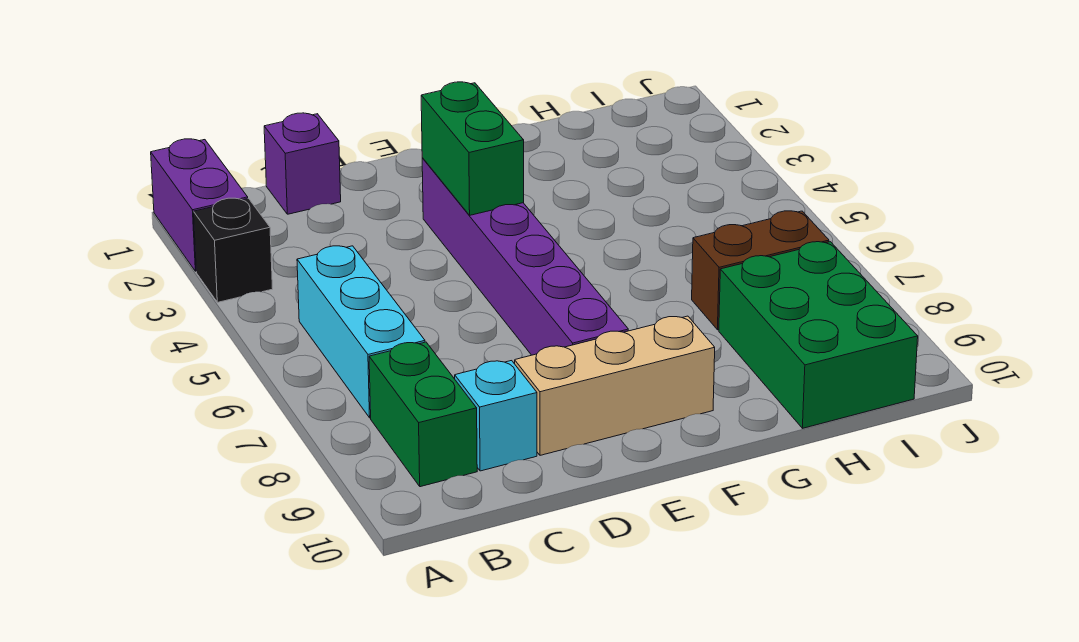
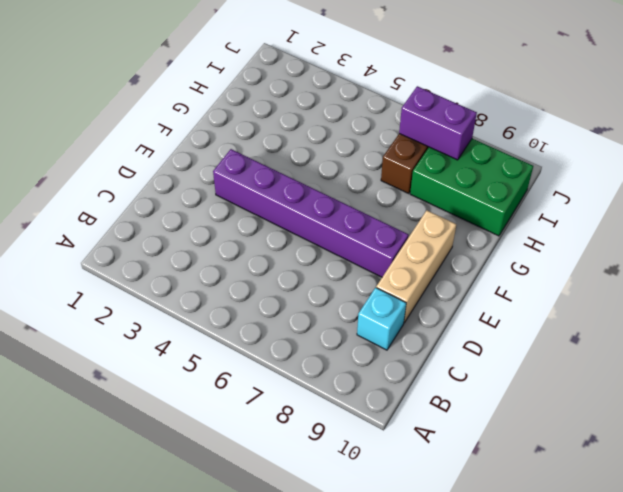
purple 1x2 brick [399,86,477,160] -> purple 1x2 brick moved to [151,139,248,271]
none -> black 1x1 brick [194,198,273,302]
none -> cyan 1x3 brick [297,246,425,418]

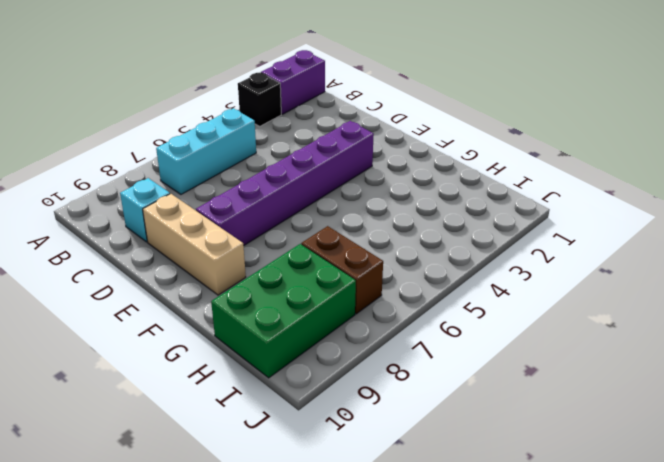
none -> green 1x2 brick [369,342,477,487]
none -> purple 1x1 brick [264,113,341,214]

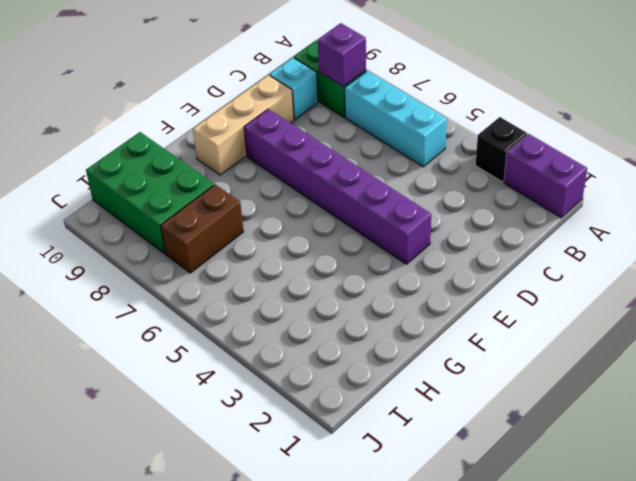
purple 1x1 brick [318,23,366,87] -> purple 1x1 brick moved to [264,113,341,214]
none -> green 1x2 brick [421,82,524,215]

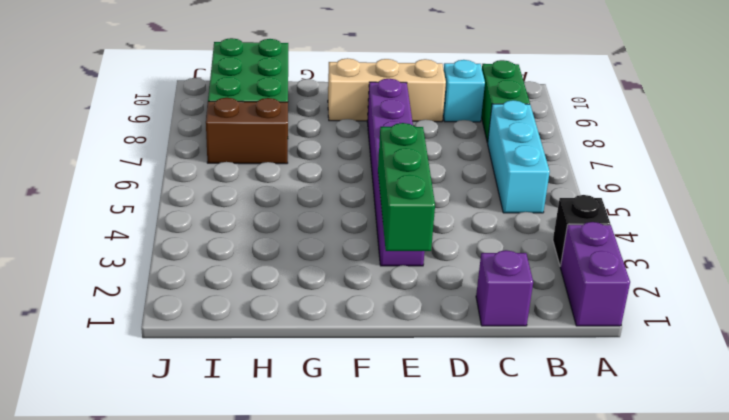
green 1x3 brick [378,123,435,251] -> green 1x2 brick [421,82,524,215]

